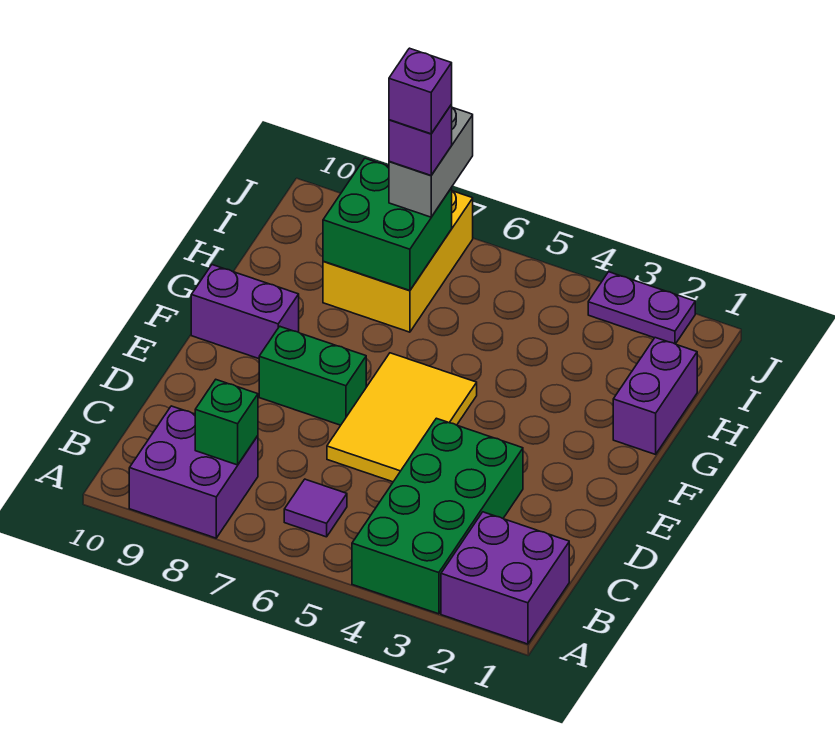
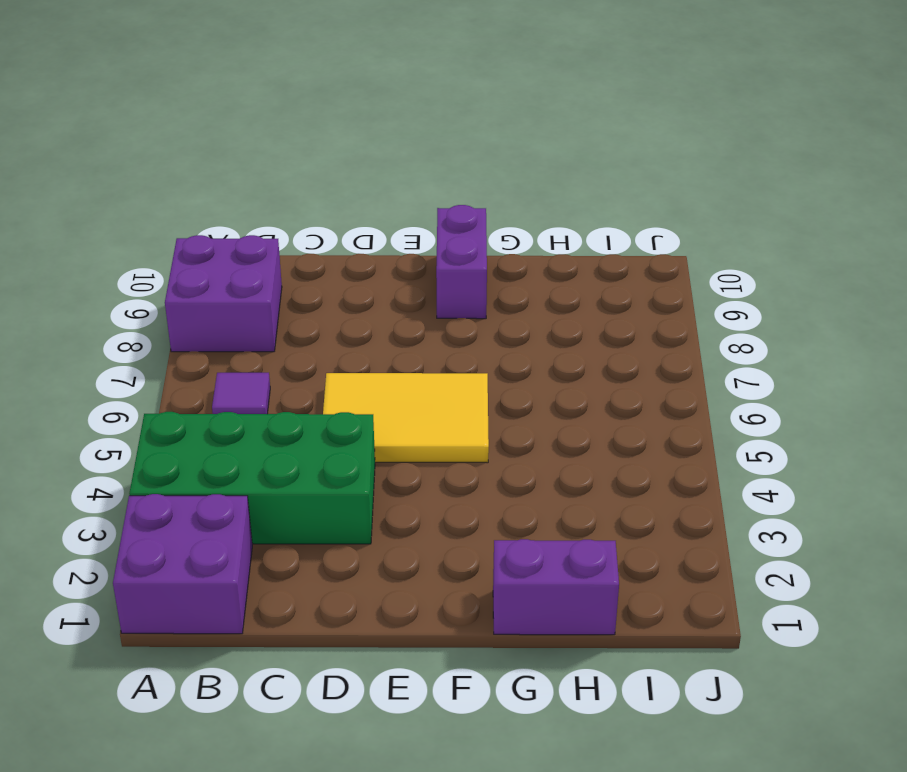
none -> green 1x2 brick [259,326,366,425]
none -> yellow 2x3 brick [323,191,473,332]
none -> purple 1x2 plate [588,272,695,344]

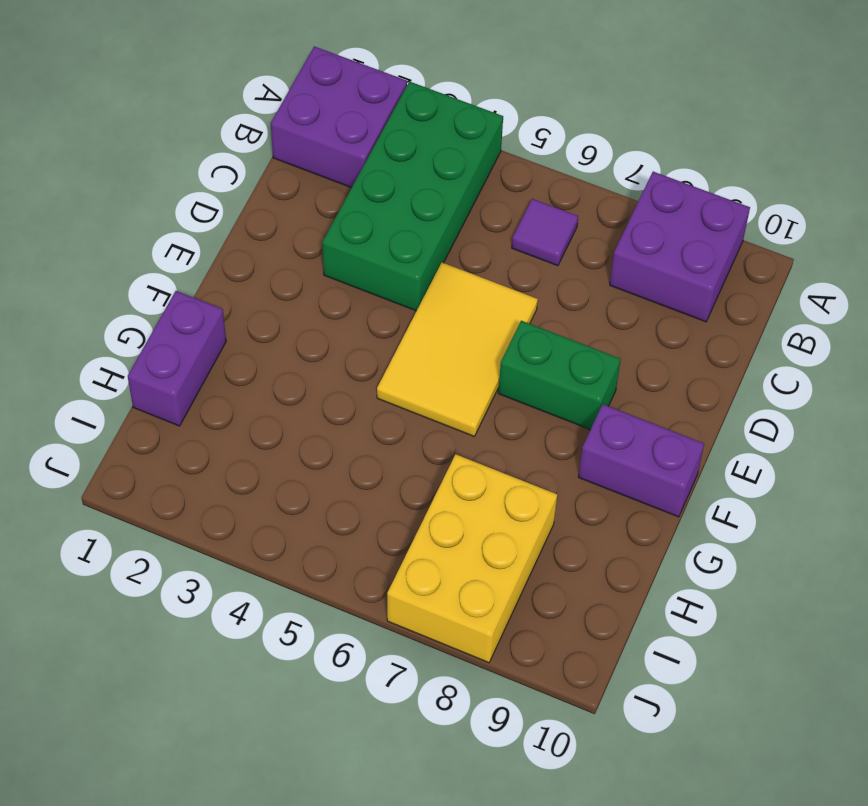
none -> purple 1x2 plate [588,272,695,344]
none -> green 1x1 brick [195,380,258,465]
none -> green 2x2 brick [323,158,452,290]

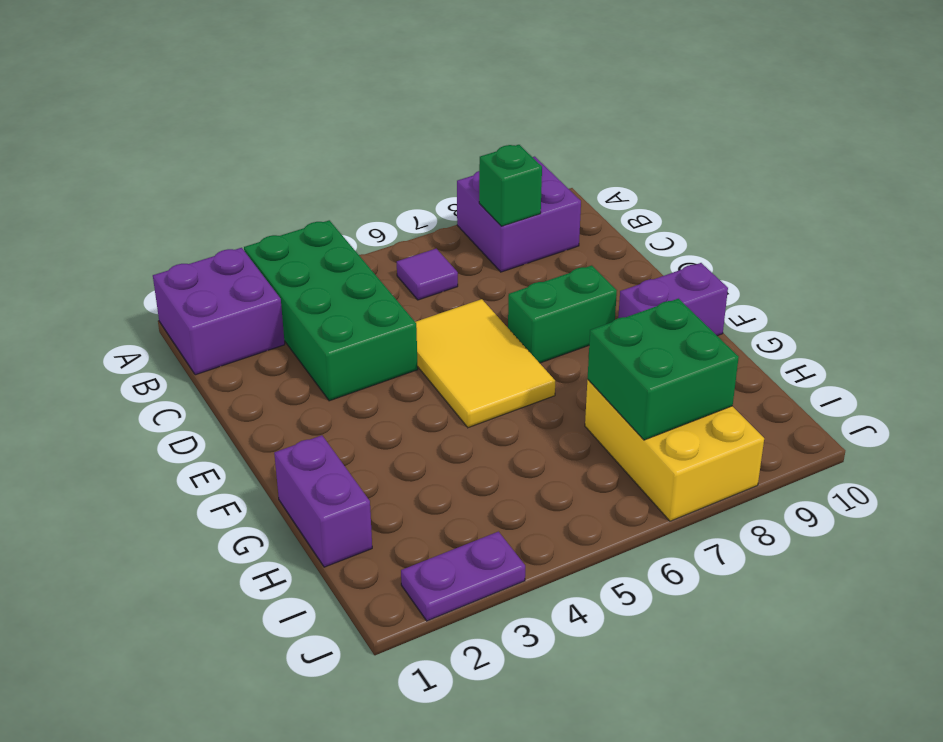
none -> grey 1x2 brick [389,107,473,217]
none -> purple 1x1 brick [389,105,452,176]
none -> purple 1x1 brick [389,48,452,134]

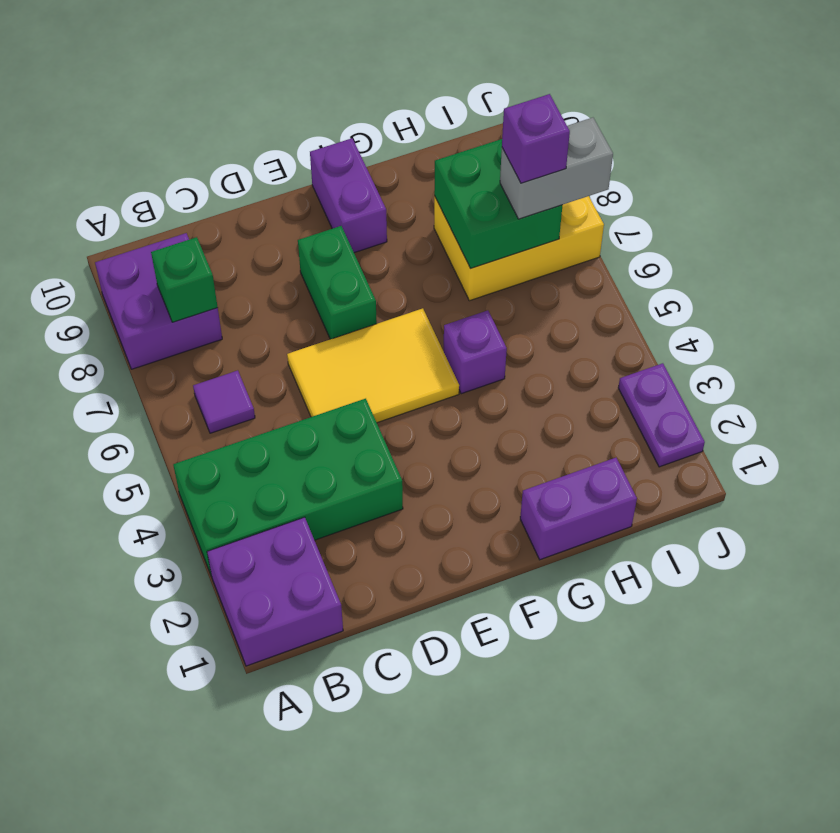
purple 1x1 brick [444,310,507,394] -> purple 1x1 brick moved to [389,48,452,134]

